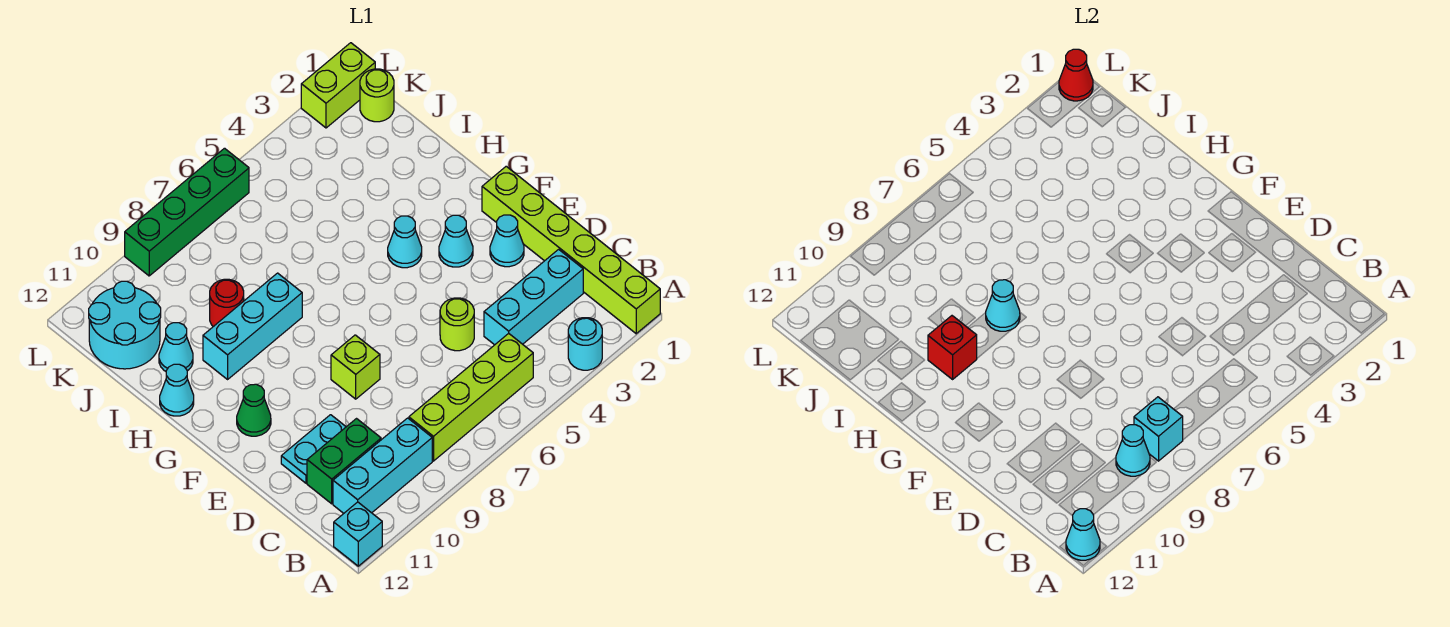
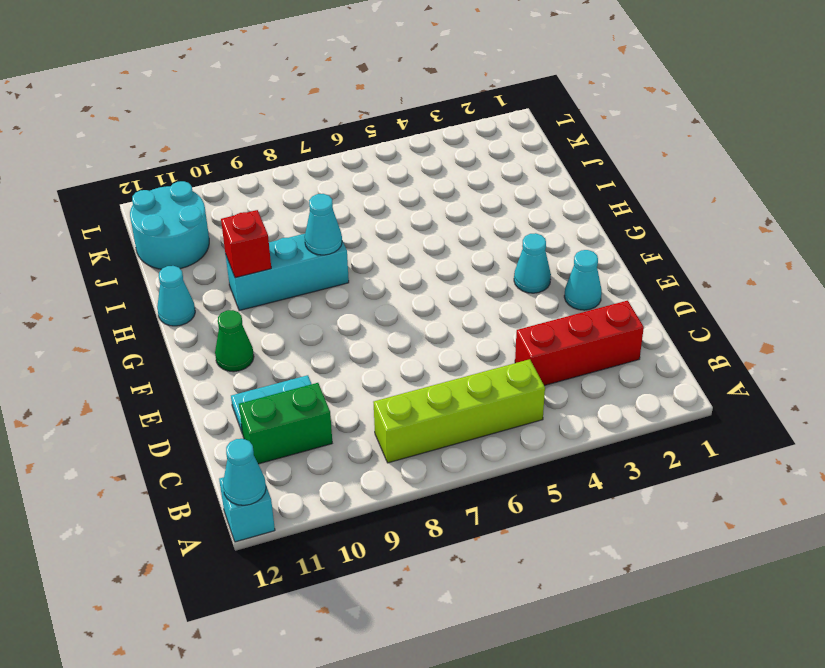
red 1x3 brick [515,301,644,386] -> cyan 1x3 brick [484,249,583,345]
none -> lime 1x6 brick [482,166,660,334]
none -> cyan 1x1 round brick [568,318,602,370]
none -> cyan 1x3 brick [333,418,432,513]

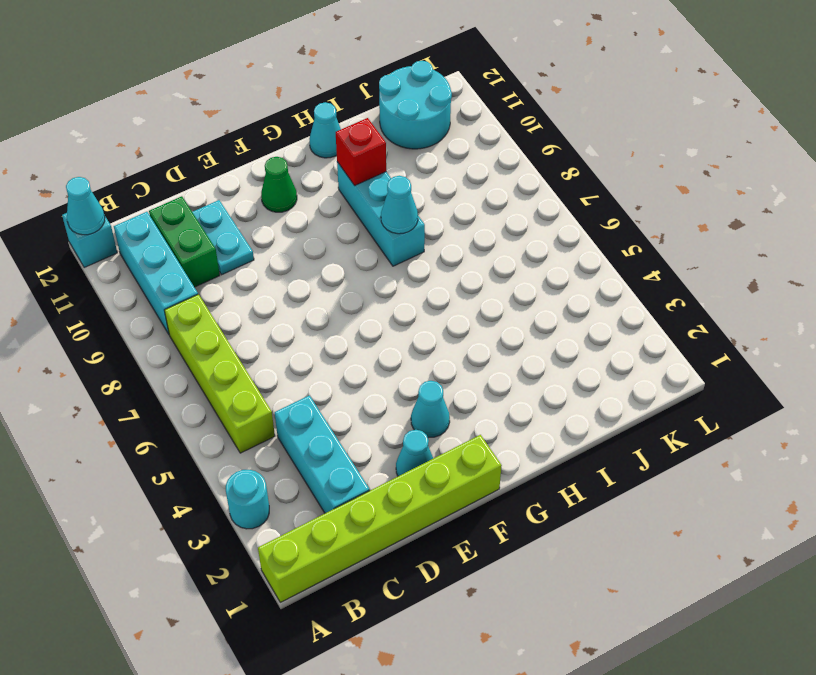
none -> lime 1x1 round brick [440,298,474,351]
none -> lime 1x1 brick [331,335,380,399]
none -> cyan 1x1 cone [388,216,422,268]

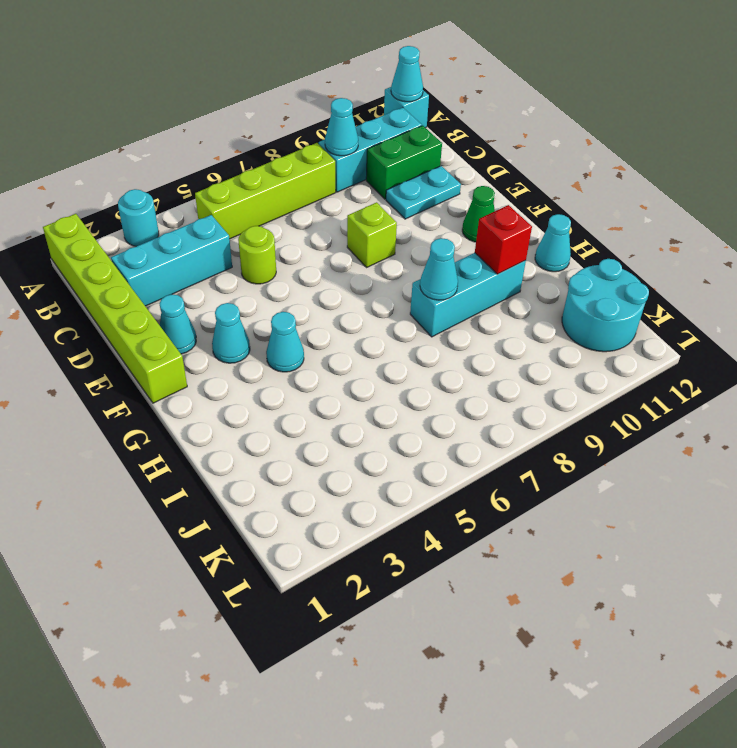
none -> red 1x1 round brick [210,279,244,327]
none -> cyan 1x1 cone [159,323,193,371]
none -> lime 1x1 round brick [360,69,394,122]

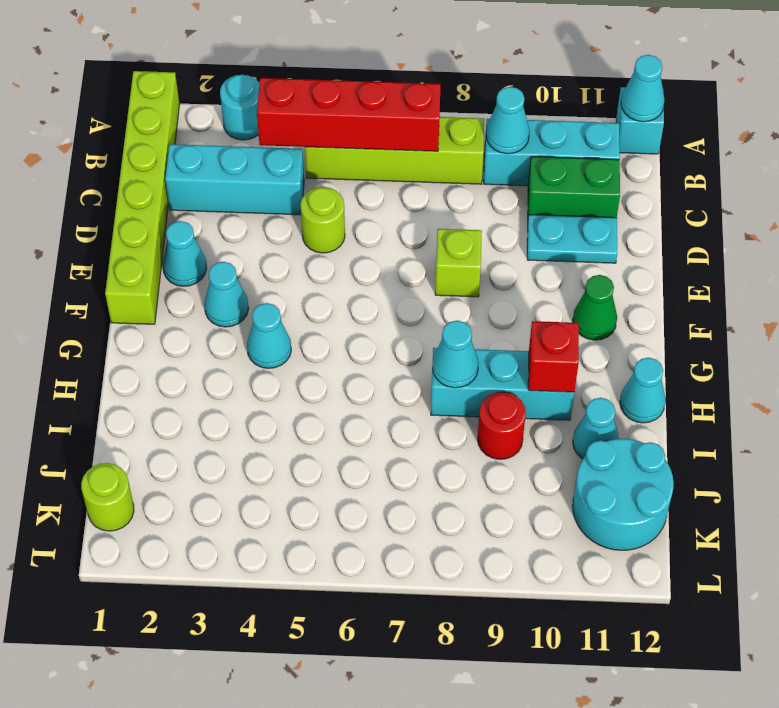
red 1x4 brick [257,78,441,151] -> none
none -> lime 1x2 brick [301,43,375,128]
none -> green 1x4 brick [125,148,249,276]
none -> cyan 1x1 brick [1134,397,1183,461]

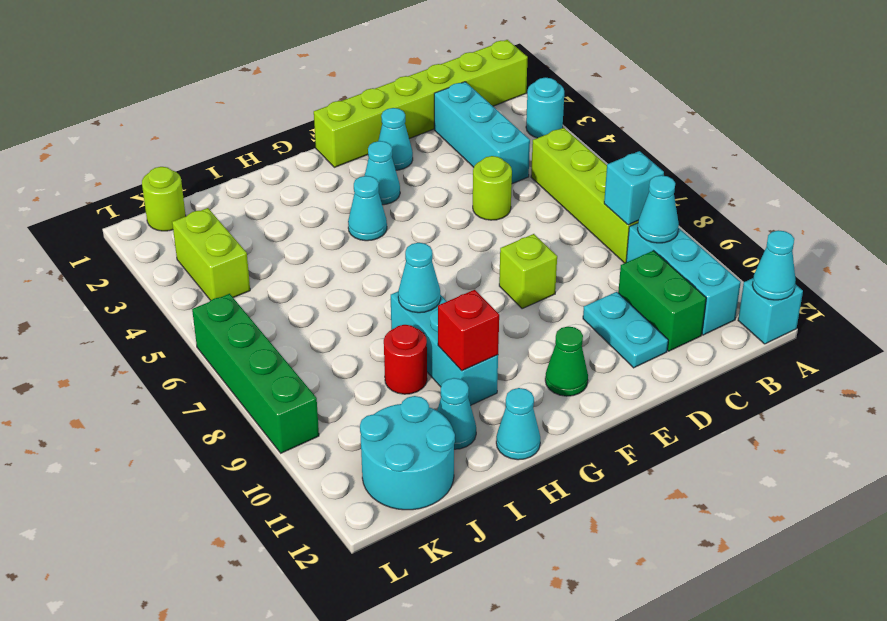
lime 1x2 brick [172,208,250,300] -> lime 1x2 brick moved to [301,43,375,128]
none -> red 1x1 cone [1059,49,1093,101]

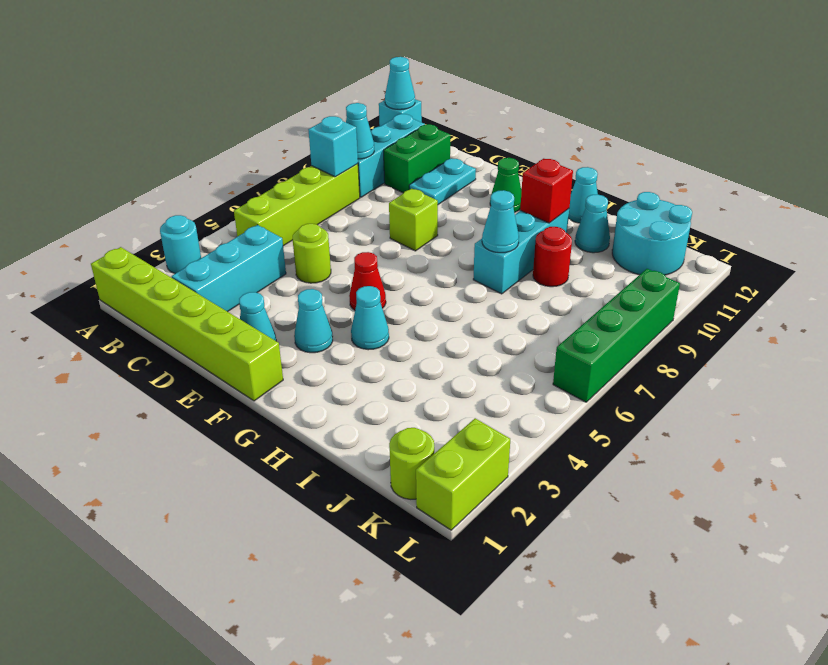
red 1x1 cone [349,252,386,310] -> red 1x1 cone moved to [1059,49,1093,101]

